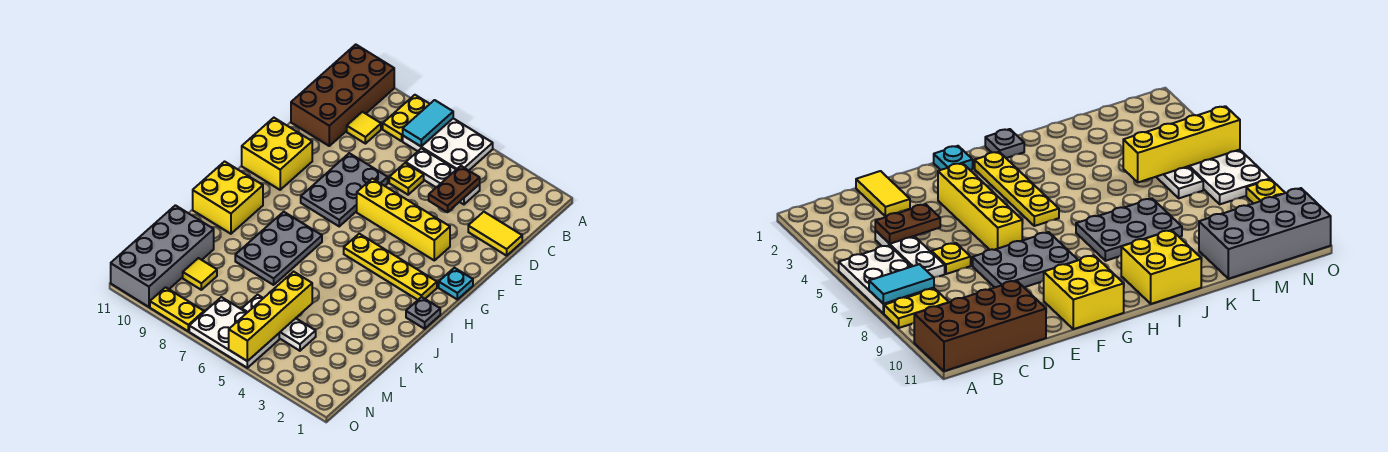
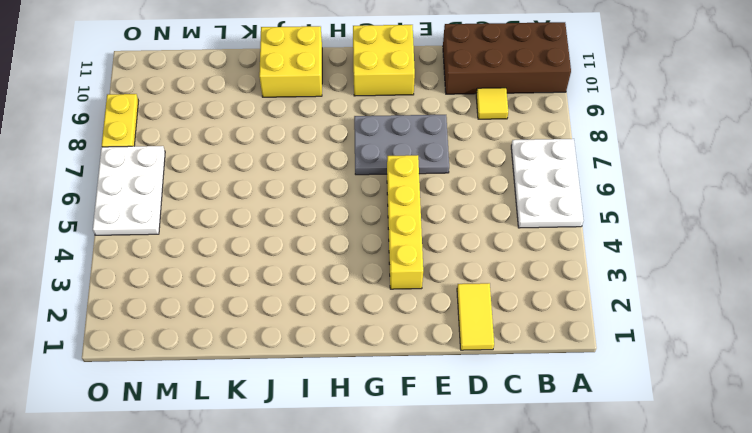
none -> yellow 1x2 plate [383,95,429,141]
none -> white 1x3 plate [406,148,480,204]
none -> yellow 1x1 plate [389,163,424,195]

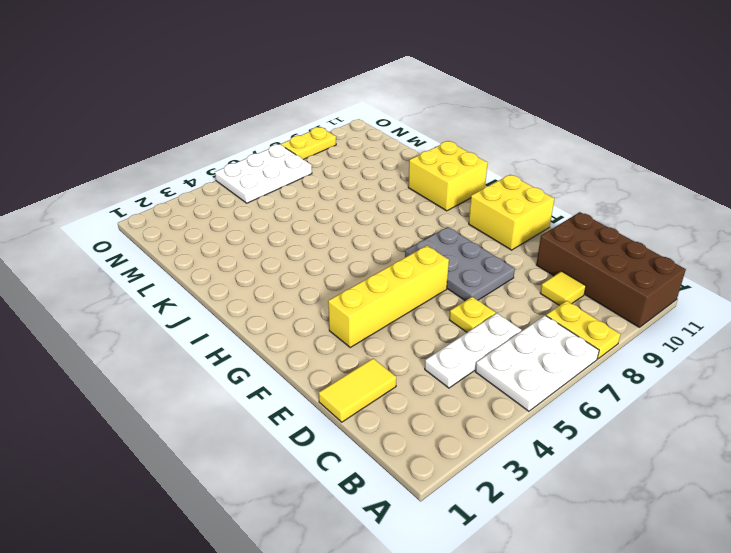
none -> cyan 1x1 plate [439,268,473,299]
none -> yellow 1x4 plate [344,234,437,300]
none -> grey 1x1 plate [406,297,440,329]

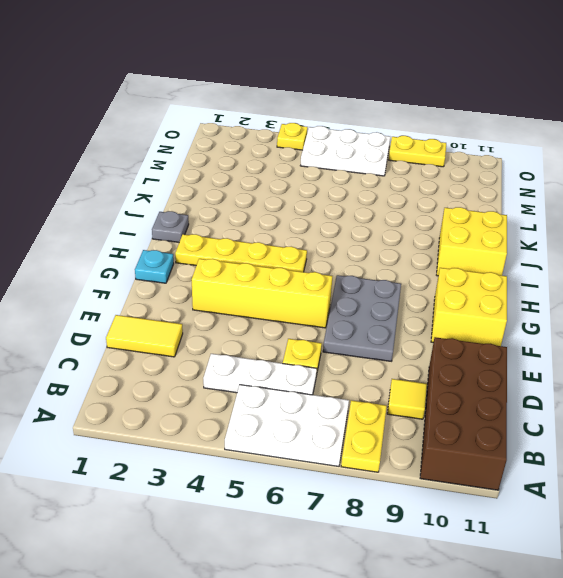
yellow 1x1 plate [277,123,308,150] -> none
none -> grey 2x3 plate [235,212,322,285]
none -> grey 2x4 brick [111,205,214,307]
none -> white 1x3 plate [242,295,316,351]

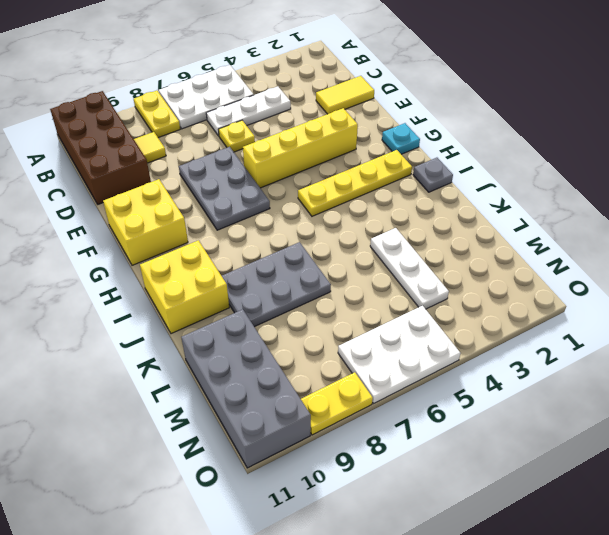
grey 2x3 plate [222,242,331,327] -> grey 2x3 plate turned to [235,212,322,285]
white 1x3 plate [370,228,449,309] -> white 1x3 plate turned to [242,295,316,351]
none -> yellow 1x1 tile [183,258,217,290]
none -> cyan 1x2 tile [403,100,453,146]
none -> brown 1x2 plate [429,166,480,212]

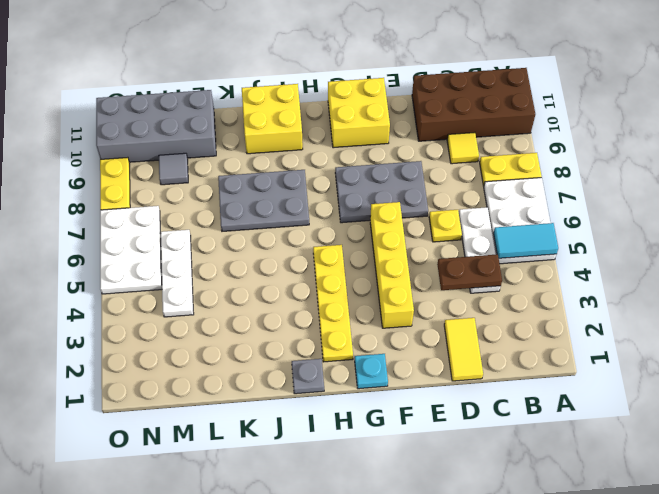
cyan 1x2 tile [494,223,558,258] -> cyan 1x2 tile moved to [403,100,453,146]
grey 1x1 tile [159,153,188,185] -> yellow 1x1 tile [183,258,217,290]
none -> yellow 1x4 brick [229,272,312,361]

